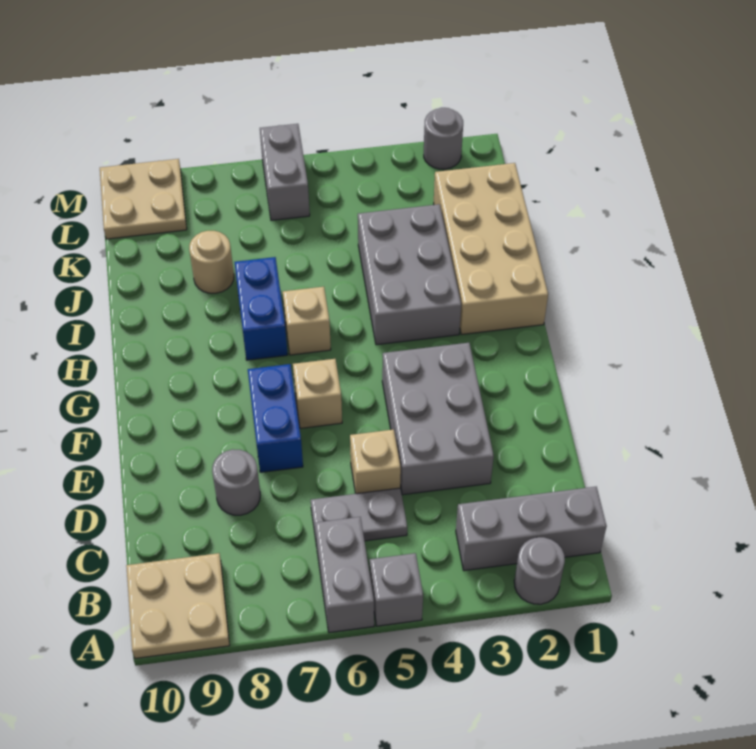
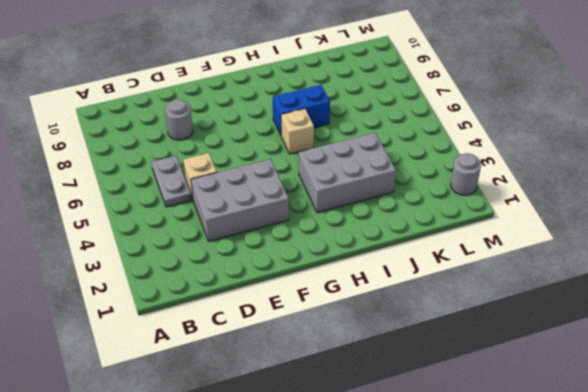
none -> grey 1x1 round brick [514,537,565,604]
none -> grey 1x1 brick [370,553,423,626]
none -> grey 1x2 brick [315,517,374,633]

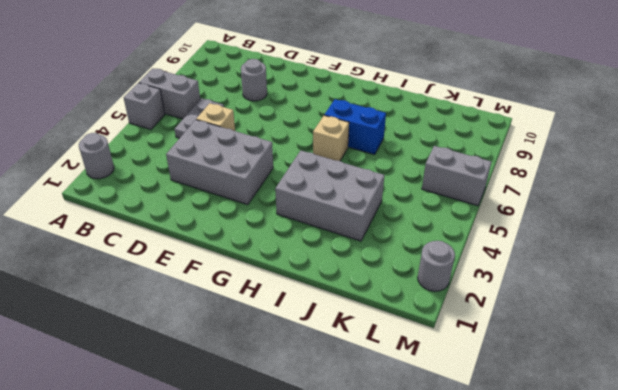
none -> tan 2x2 plate [126,553,230,658]
none -> grey 1x3 brick [456,487,607,571]
none -> blue 1x2 brick [248,364,303,472]

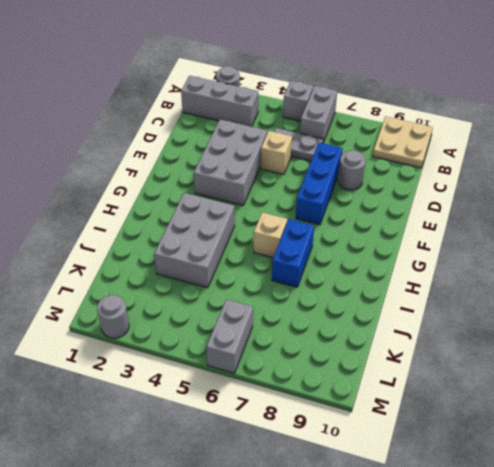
blue 1x3 brick [296,143,343,225] -> blue 1x2 brick [248,364,303,472]
none -> tan 1x1 brick [293,359,342,428]
none -> tan 2x4 brick [434,163,548,334]
none -> tan 1x1 round brick [189,231,234,293]

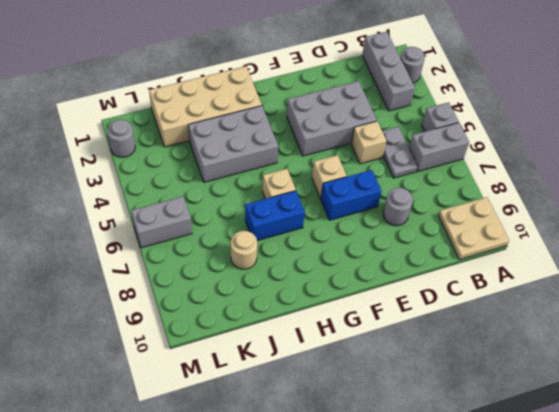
none -> tan 2x2 plate [100,159,187,239]

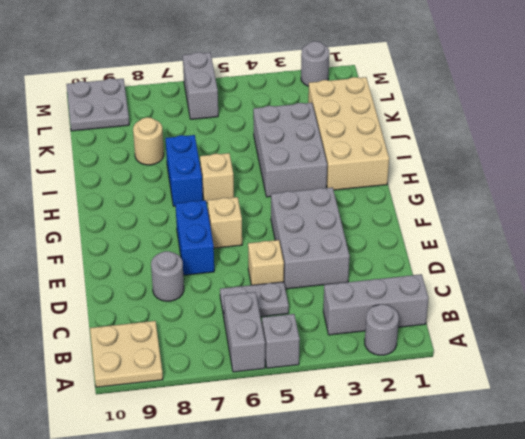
grey 2x2 plate [66,79,129,131] -> tan 2x2 plate [100,159,187,239]

